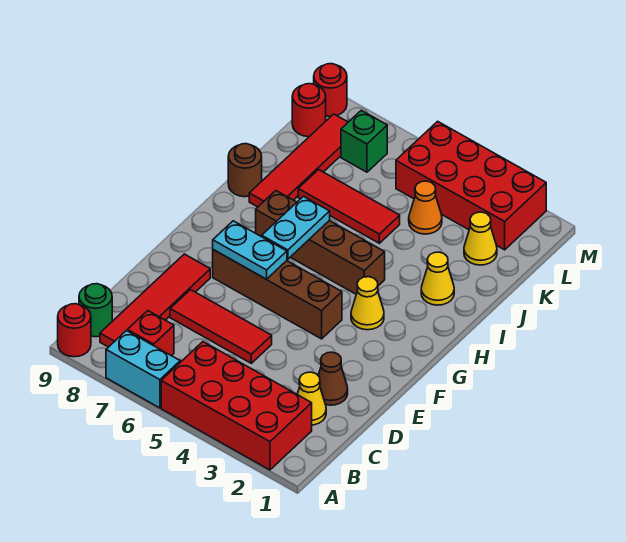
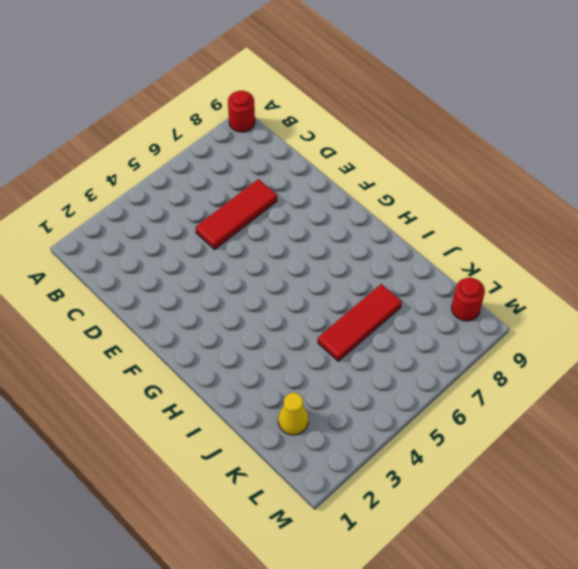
none -> red 2x4 brick [161,342,312,470]
none -> cyan 1x2 brick [106,331,180,408]
none -> red 1x1 brick [127,311,174,356]

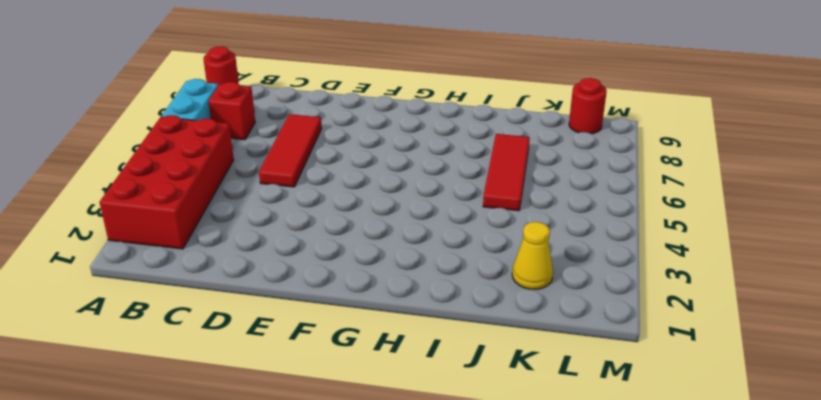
none -> red 1x4 tile [100,254,210,347]
none -> green 1x1 round brick [79,284,112,337]
none -> yellow 1x1 cone [297,372,326,425]

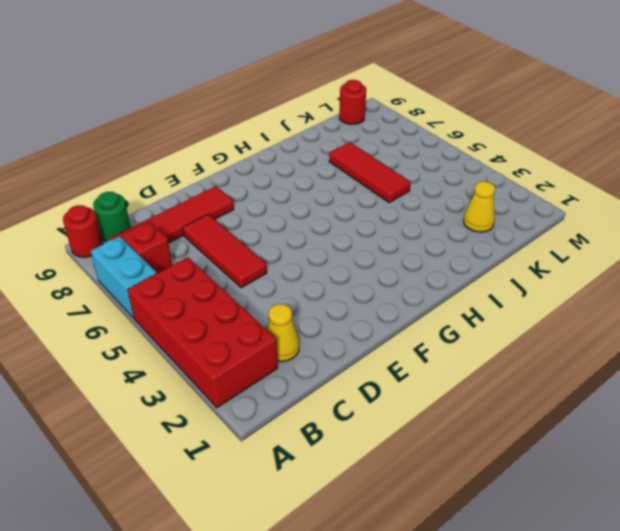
none -> brown 1x1 cone [318,352,348,405]
none -> brown 1x4 brick [213,250,342,339]
none -> yellow 1x1 cone [351,277,384,330]

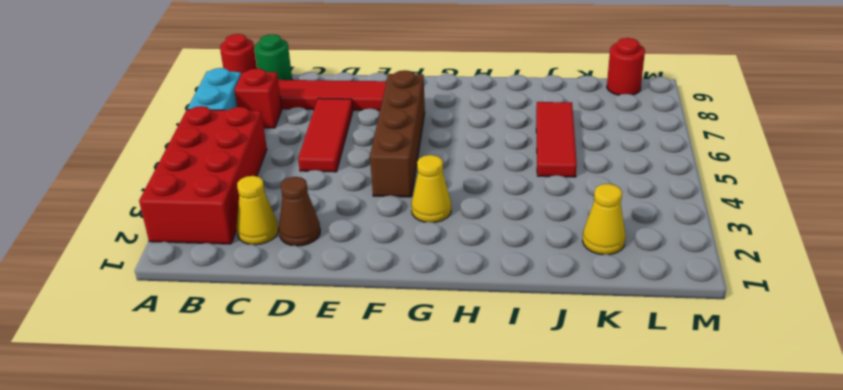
none -> brown 1x4 brick [256,191,385,294]
none -> yellow 1x1 cone [421,252,454,305]
none -> red 1x4 tile [249,114,348,207]

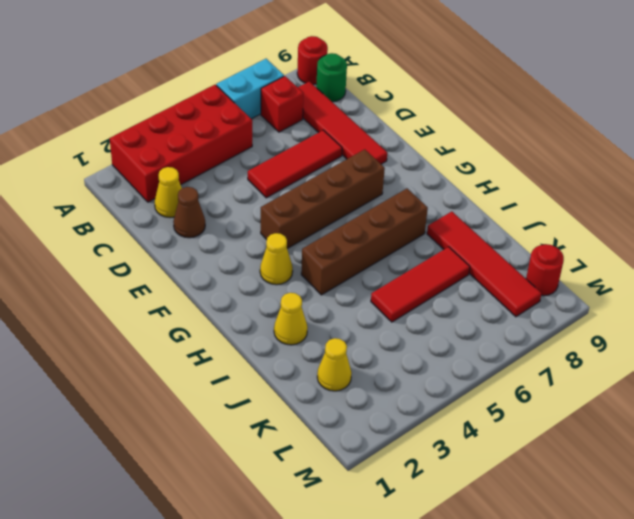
none -> brown 1x1 round brick [228,144,262,197]
none -> orange 1x1 cone [409,181,442,234]
none -> red 2x4 brick [396,121,546,250]

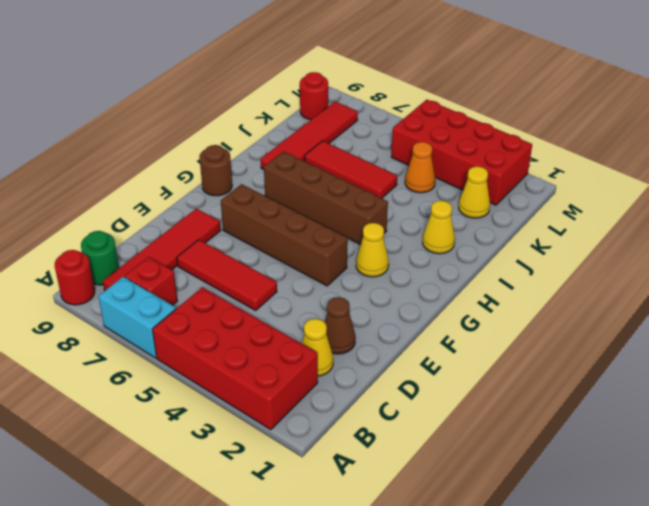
brown 1x1 round brick [199,145,232,196] -> brown 1x1 round brick moved to [228,144,262,197]
none -> green 1x1 brick [341,110,387,172]
none -> red 1x1 round brick [314,64,347,117]
none -> cyan 1x2 plate [213,221,287,279]

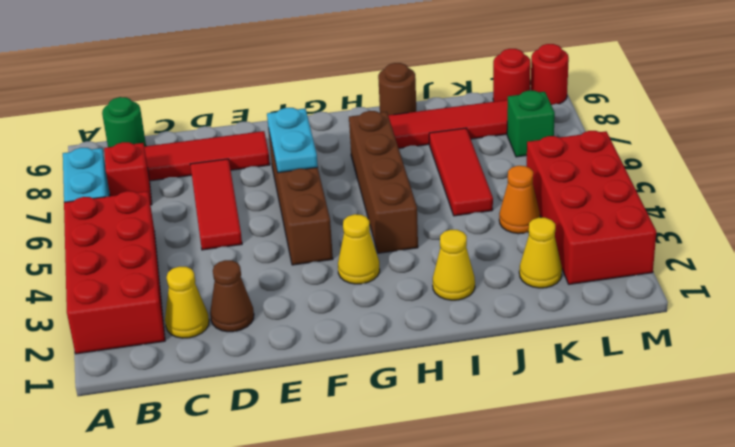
none -> red 1x1 round brick [58,304,91,357]
none -> cyan 1x2 plate [262,196,330,259]

